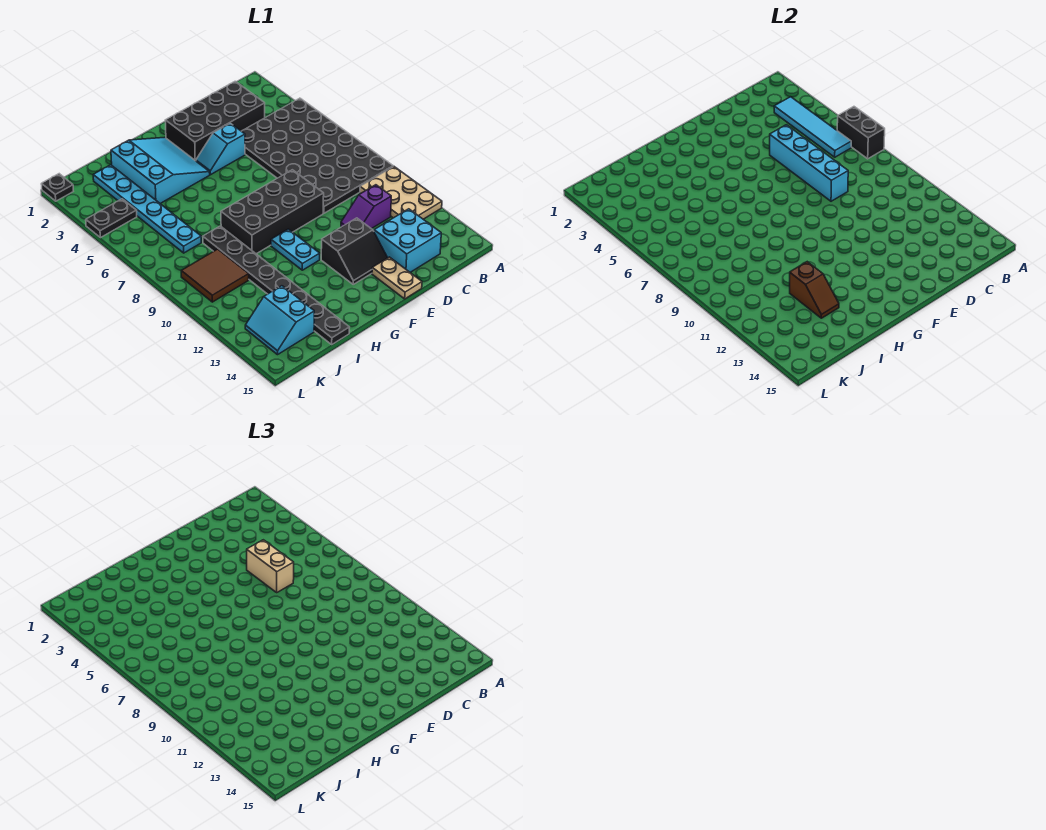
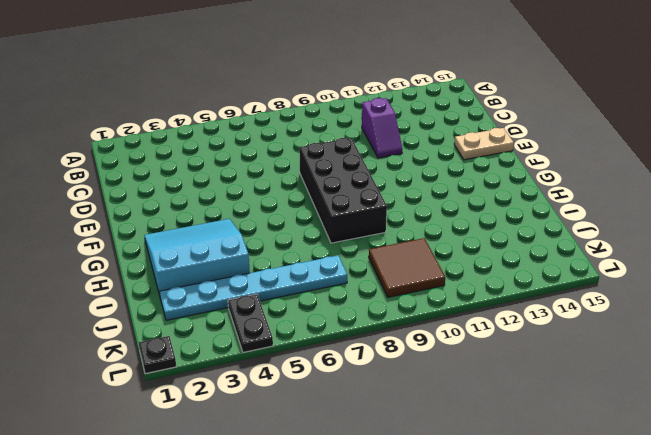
none -> black 4x6 plate [242,98,393,213]
none -> tan 2x3 plate [360,167,442,219]
none -> black 2x4 brick [165,81,265,161]

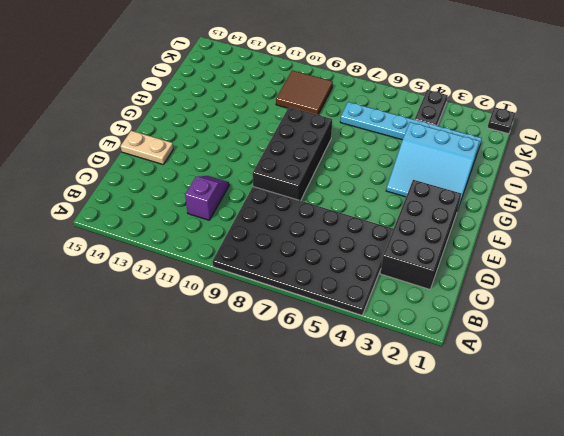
none -> tan 2x3 plate [360,167,442,219]
none -> cyan 2x2 brick [374,209,441,272]
none -> cyan 1x2 slope [196,123,245,175]

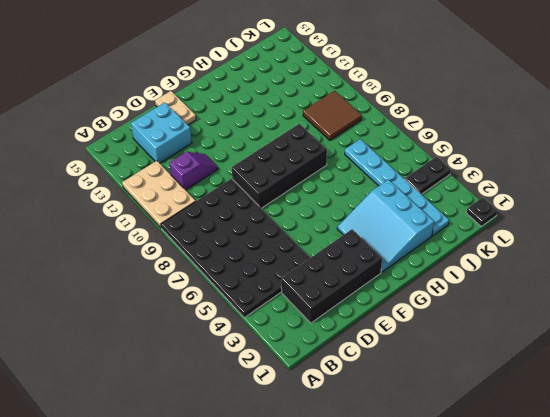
none -> cyan 1x2 slope [196,123,245,175]
none -> black 2x2 slope [321,218,387,284]
none -> cyan 1x2 plate [271,229,320,270]

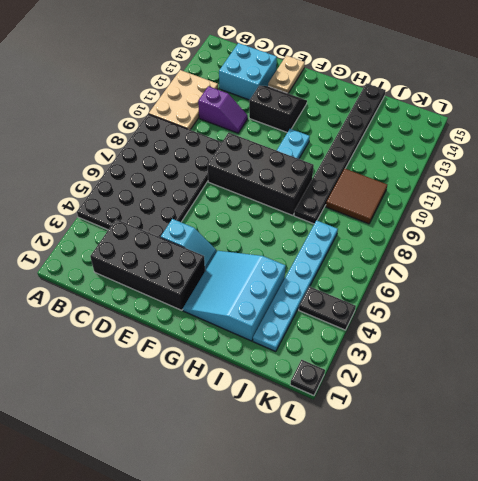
none -> cyan 2x2 slope [245,286,314,355]
none -> black 1x2 brick [837,107,885,159]
none -> cyan 1x4 tile [774,97,851,157]

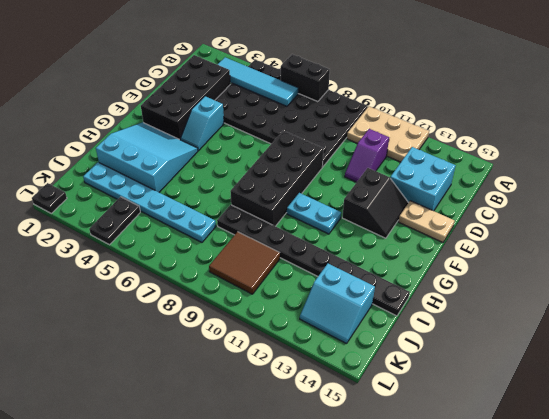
none -> cyan 1x4 brick [770,125,848,201]
none -> brown 1x2 slope [790,262,839,318]
none -> tan 1x2 brick [247,540,294,592]

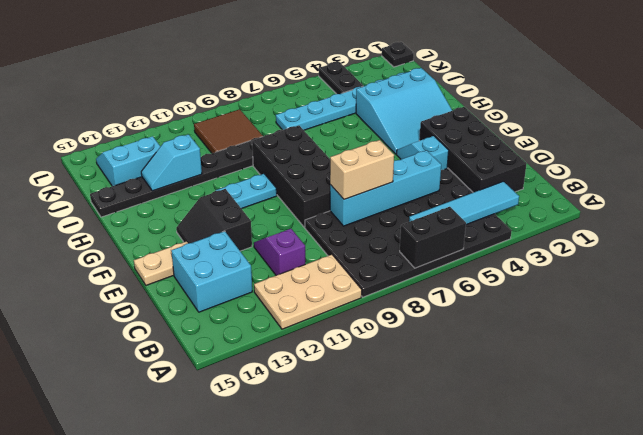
tan 1x2 brick [330,140,394,200] -> tan 1x2 brick moved to [247,540,294,592]
cyan 1x2 slope [141,134,202,191] -> brown 1x2 slope [790,262,839,318]

